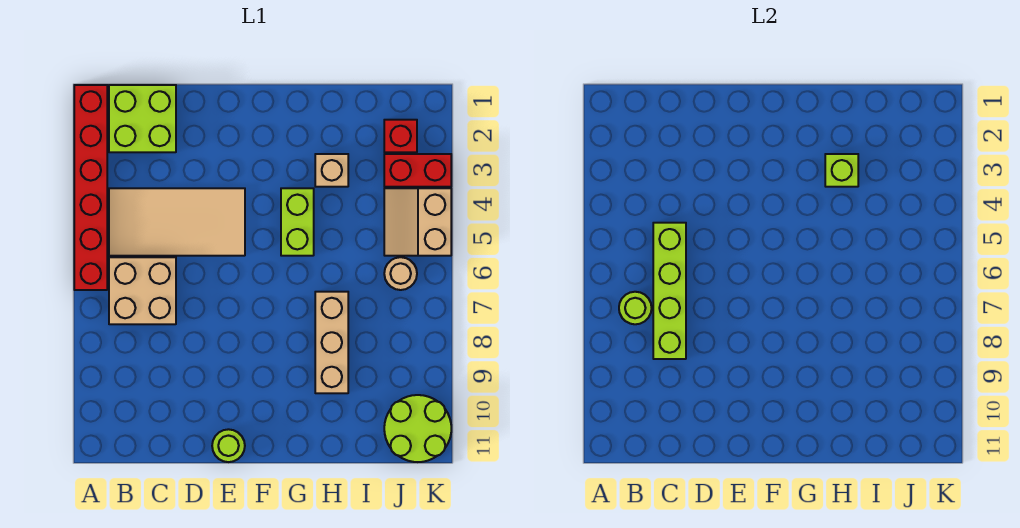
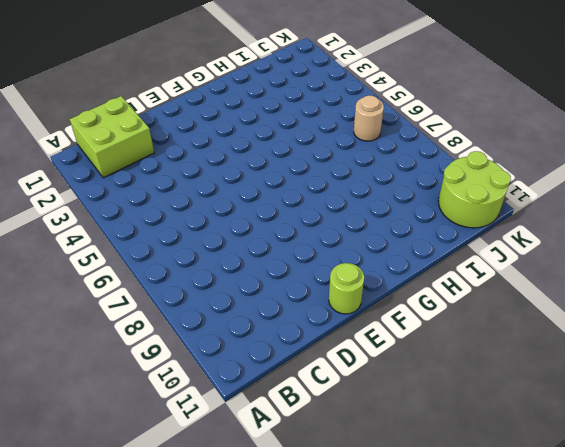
none -> red 1x6 brick [74,85,107,290]
none -> tan 2x4 tile [109,188,245,256]
none -> tan 2x2 brick [109,257,176,324]

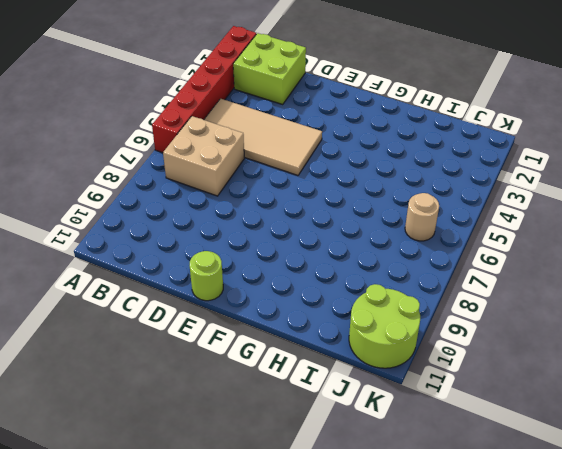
none -> lime 1x2 brick [281,188,314,256]
none -> tan 1x1 brick [315,154,348,187]
none -> tan 1x3 brick [315,292,348,393]

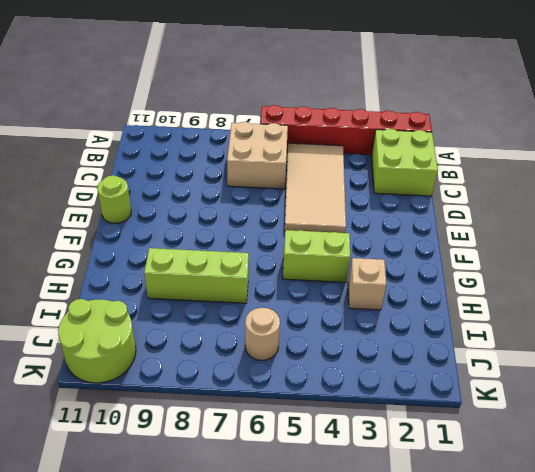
lime 1x3 brick [144,248,249,303] -> tan 1x3 brick [315,292,348,393]
none -> red 1x1 brick [384,120,417,152]
none -> red 1x2 brick [384,154,451,187]
none -> tan 2x2 slope [384,188,451,256]

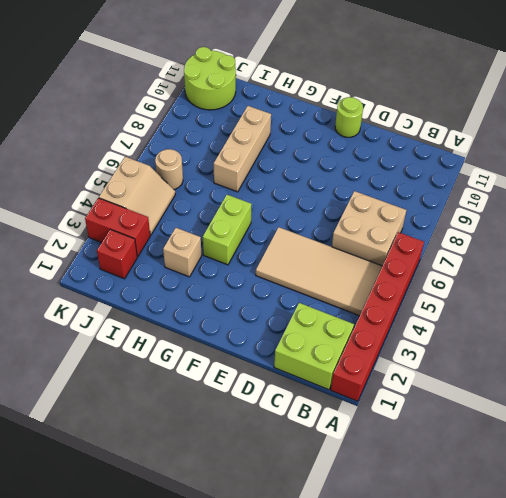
none -> lime 1x1 round brick [619,292,652,324]
none -> lime 1x4 brick [653,223,686,359]
none -> lime 1x1 brick [825,154,858,187]

